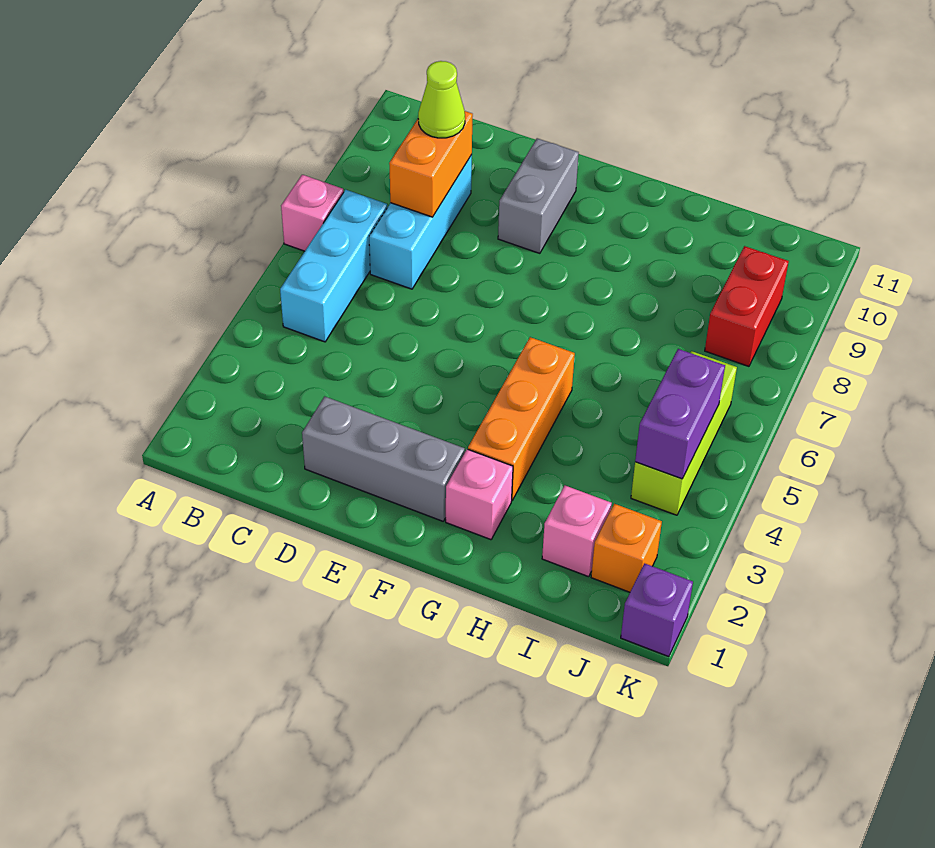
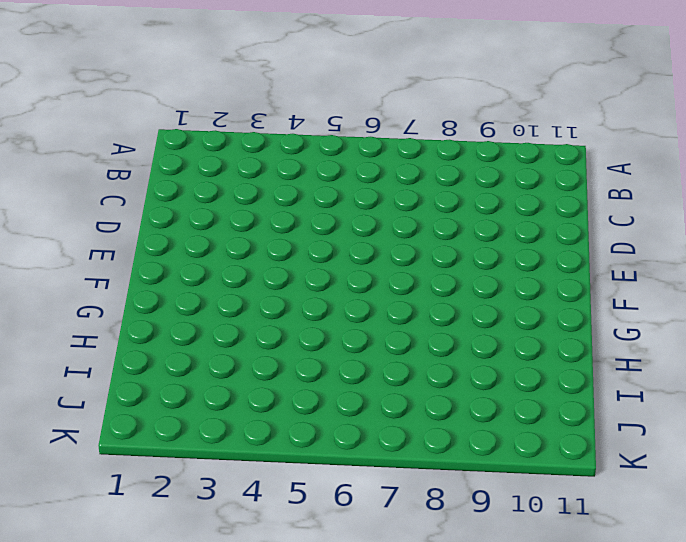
none -> pink 1x1 brick [281,175,344,251]
none -> cyan 1x3 brick [280,190,387,342]
none -> cyan 1x3 brick [369,155,472,289]

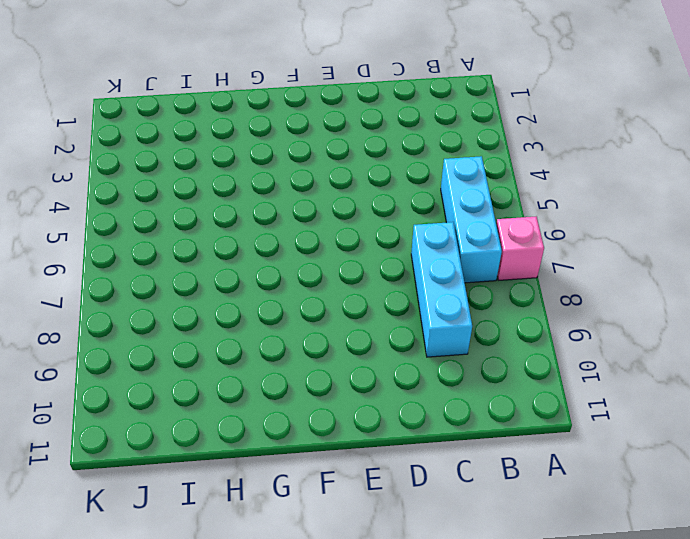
none -> grey 1x3 brick [302,396,465,521]
none -> grey 1x2 brick [498,138,579,253]
none -> pink 1x1 brick [446,449,513,540]

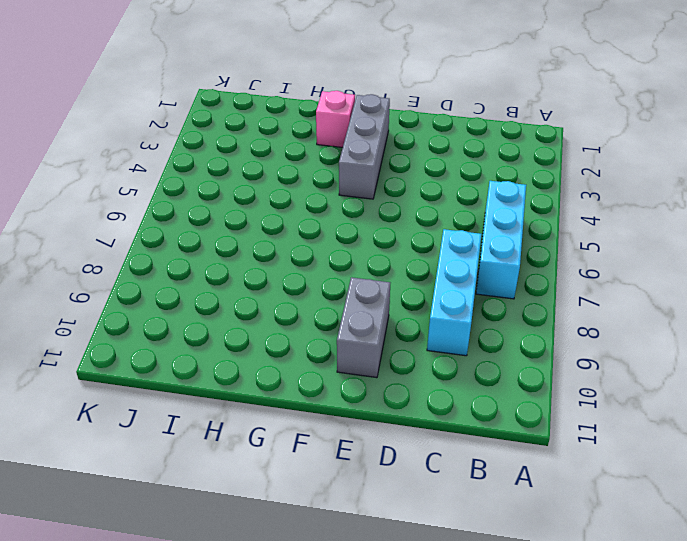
grey 1x3 brick [339,94,390,199] -> grey 1x3 brick turned to [302,396,465,521]
none -> pink 1x1 brick [281,175,344,251]
none -> orange 1x3 brick [468,337,575,500]
none -> pink 1x1 brick [542,486,612,577]

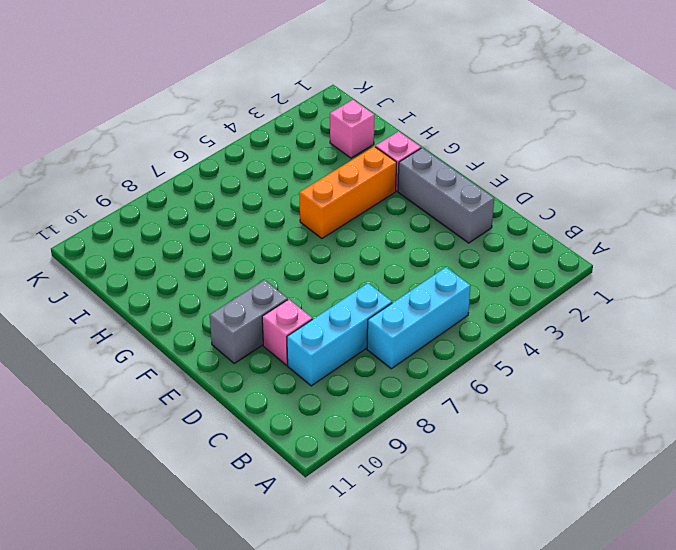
pink 1x1 brick [262,299,312,365] -> pink 1x1 brick moved to [281,175,344,251]
none -> orange 1x1 brick [591,504,662,592]
none -> lime 1x3 brick [631,351,737,515]
none -> red 1x2 brick [705,246,789,366]

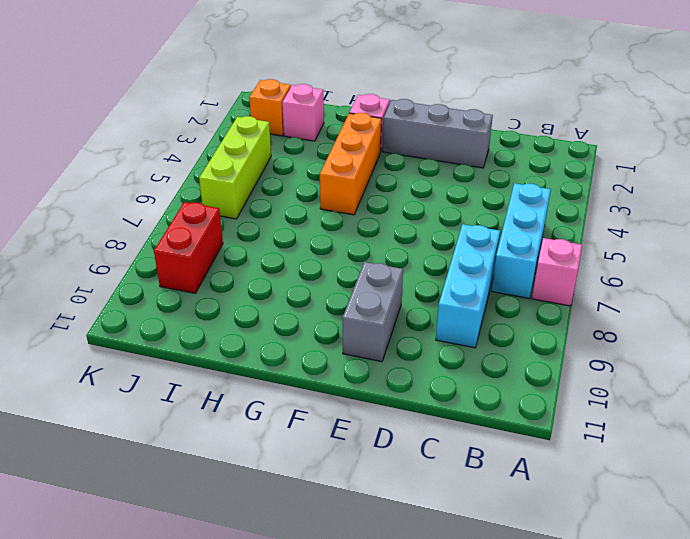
none -> purple 1x1 brick [621,563,693,657]
none -> orange 1x2 brick [389,111,473,217]
none -> purple 1x2 brick [635,349,725,479]

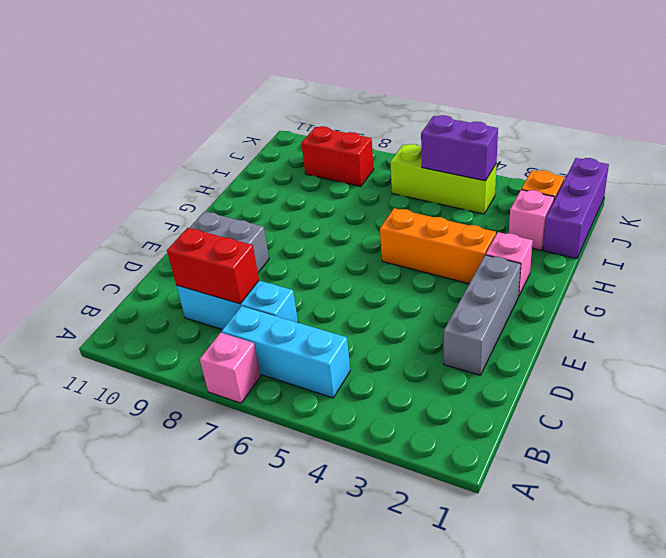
red 1x2 brick [167,228,259,304] -> orange 1x2 brick [389,111,473,217]
purple 1x3 brick [543,158,609,259] -> purple 1x1 brick [621,563,693,657]
none -> lime 1x1 cone [418,61,465,138]

